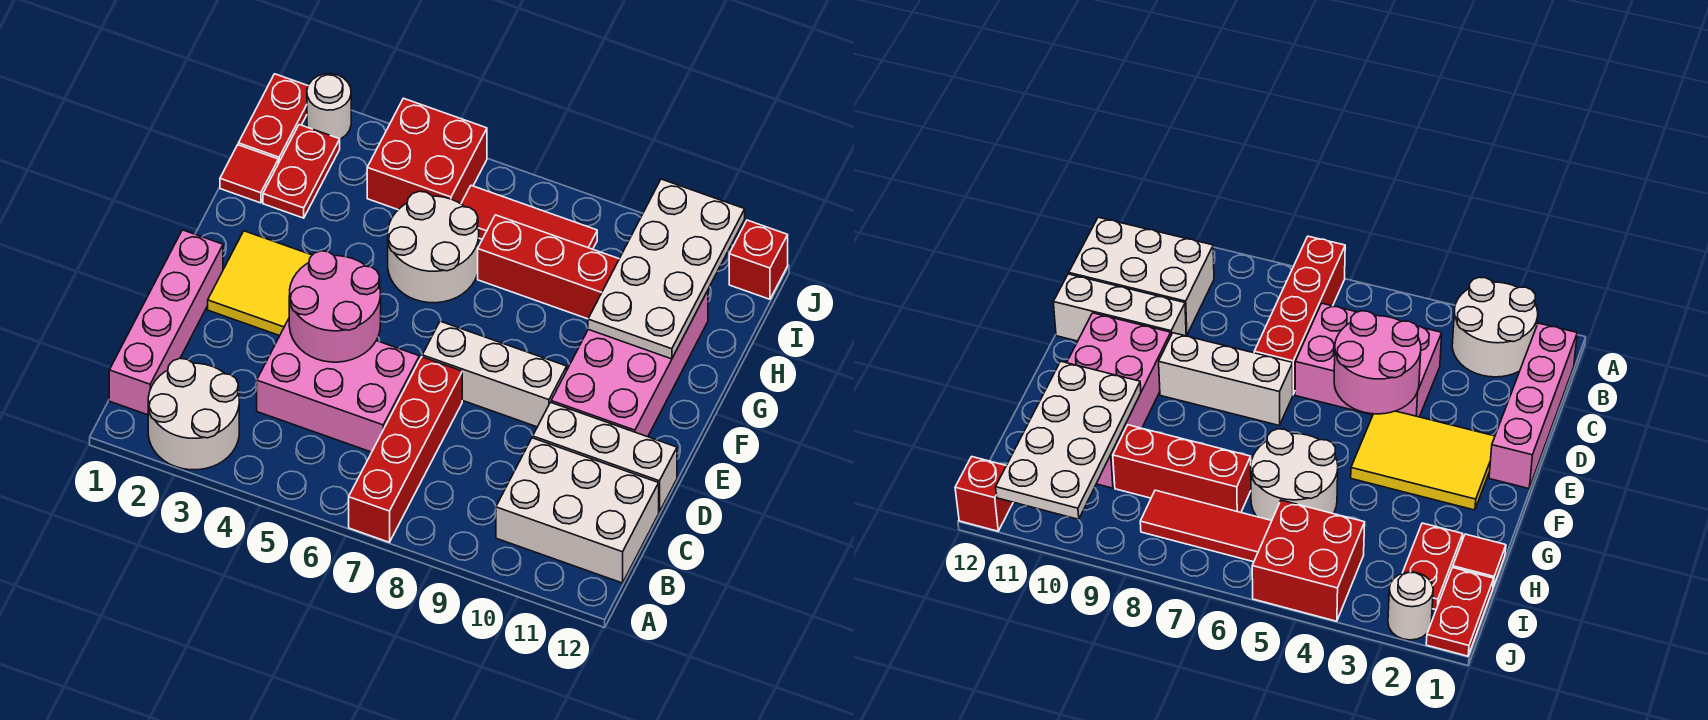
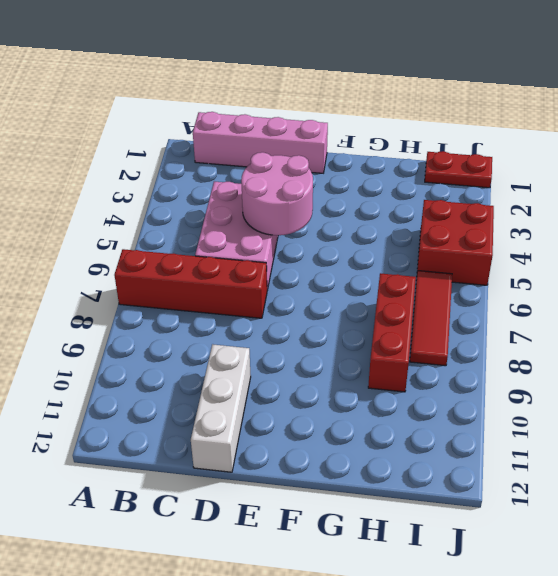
none -> white 2x2 round brick [148,359,239,470]
none -> white 2x3 brick [496,438,659,583]
none -> yellow 2x3 tile [208,231,312,336]

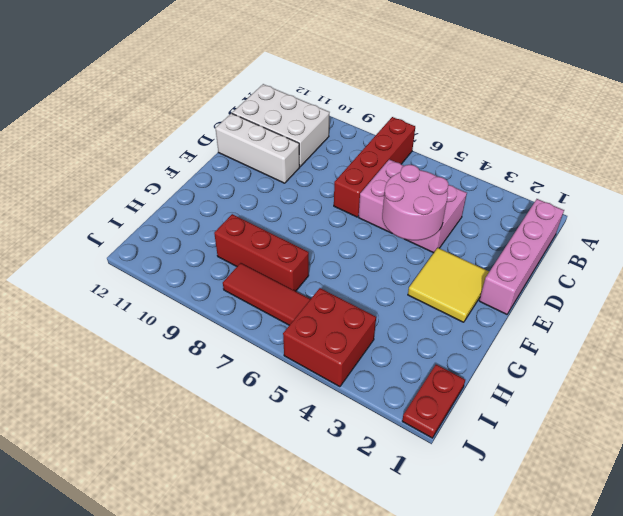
yellow 2x2 tile [408,248,489,322] -> yellow 2x3 tile [208,231,312,336]
none -> white 2x2 round brick [148,359,239,470]
none -> white 1x3 brick [422,321,567,427]
none -> pink 2x4 brick [551,291,708,437]

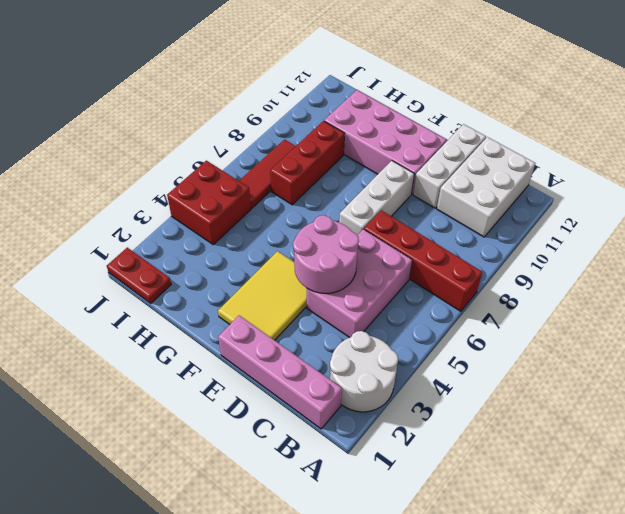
none -> white 2x2 round brick [388,191,479,303]
none -> red 1x1 tile [220,145,278,203]
none -> red 1x2 plate [263,125,340,218]

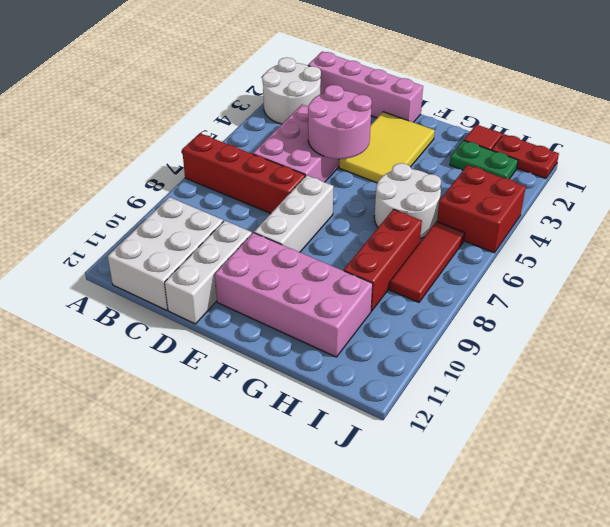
green 1x2 plate [450,140,518,179] -> red 1x2 plate [263,125,340,218]
none -> white 1x1 round brick [307,74,351,139]
none -> red 1x1 brick [729,220,788,299]
none -> white 2x4 plate [588,179,745,359]

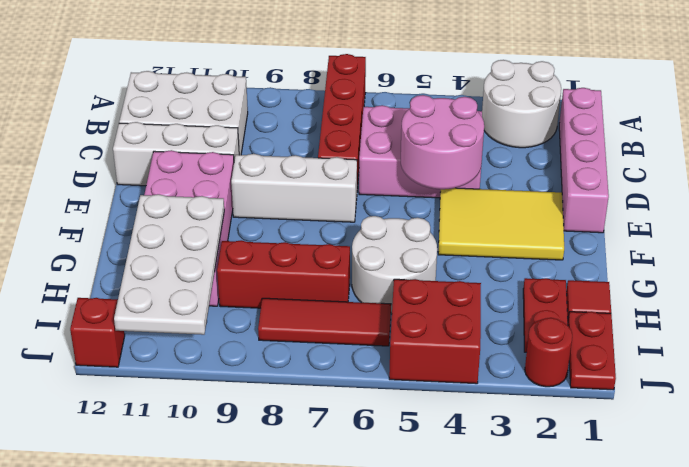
red 1x1 round brick [525,318,572,387] -> white 1x1 round brick [307,74,351,139]

